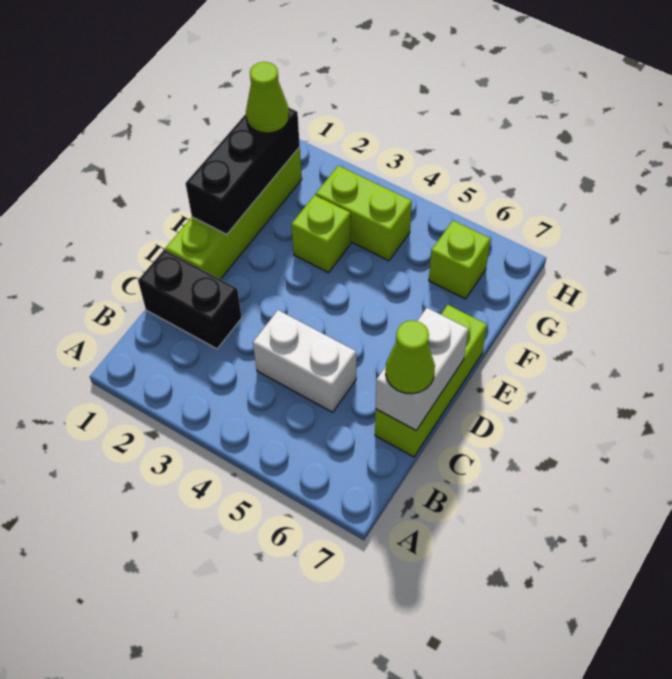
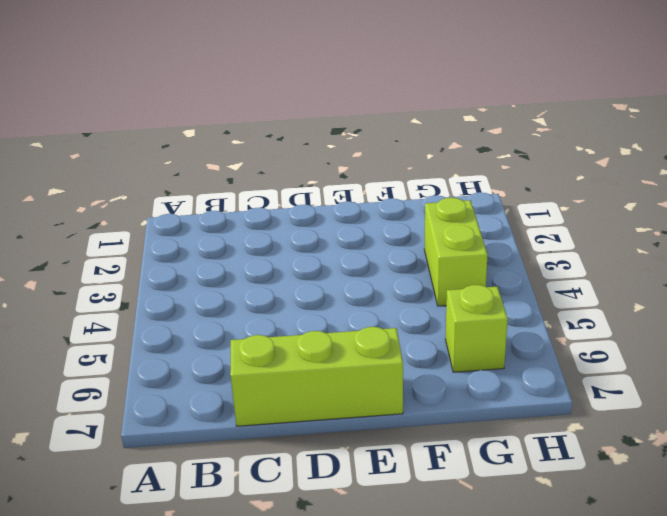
none -> black 1x2 brick [138,250,242,349]
none -> white 1x2 brick [253,310,356,412]

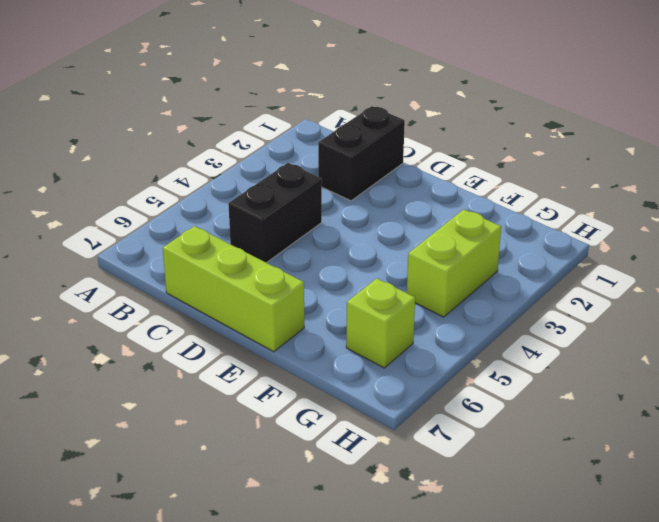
black 1x2 brick [228,163,322,263] -> white 1x2 brick [253,310,356,412]
none -> lime 1x4 brick [165,147,302,279]
none -> lime 1x1 brick [291,195,351,273]

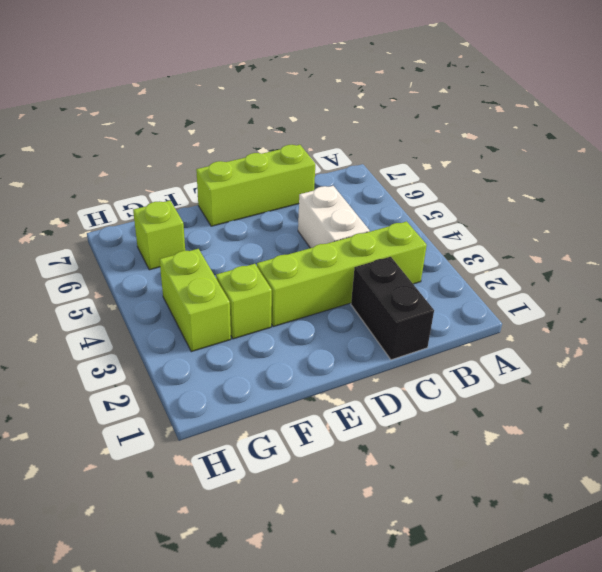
lime 1x4 brick [257,221,427,327] -> lime 1x4 brick moved to [165,147,302,279]
none -> white 1x2 brick [376,308,468,430]
none -> black 1x3 brick [185,107,300,234]

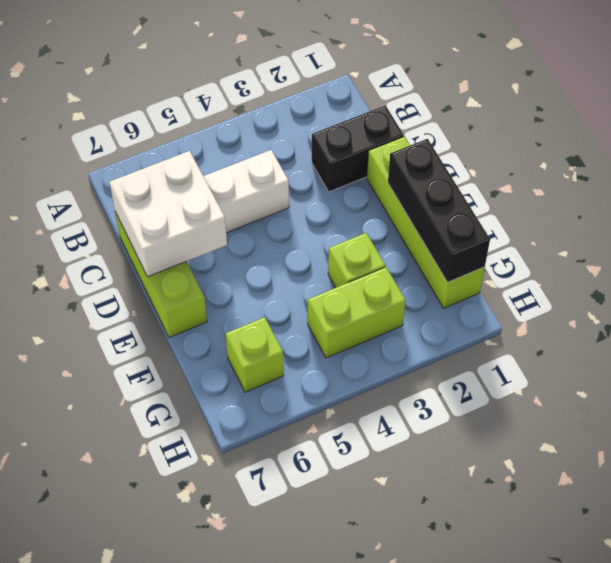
white 2x2 brick [110,151,227,277] -> white 1x2 brick [376,308,468,430]
none -> lime 1x1 cone [386,321,435,394]
none -> lime 1x1 cone [246,62,289,133]

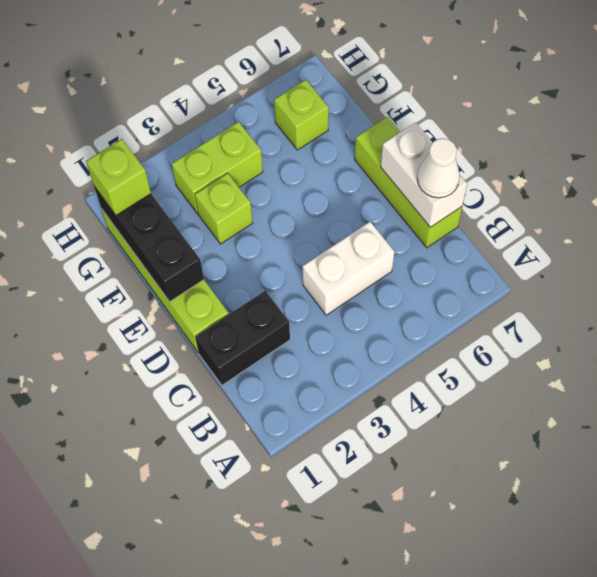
white 1x1 cone [417,138,460,198] -> lime 1x1 cone [386,321,435,394]
lime 1x1 brick [86,139,151,215] -> lime 1x1 cone [246,62,289,133]

